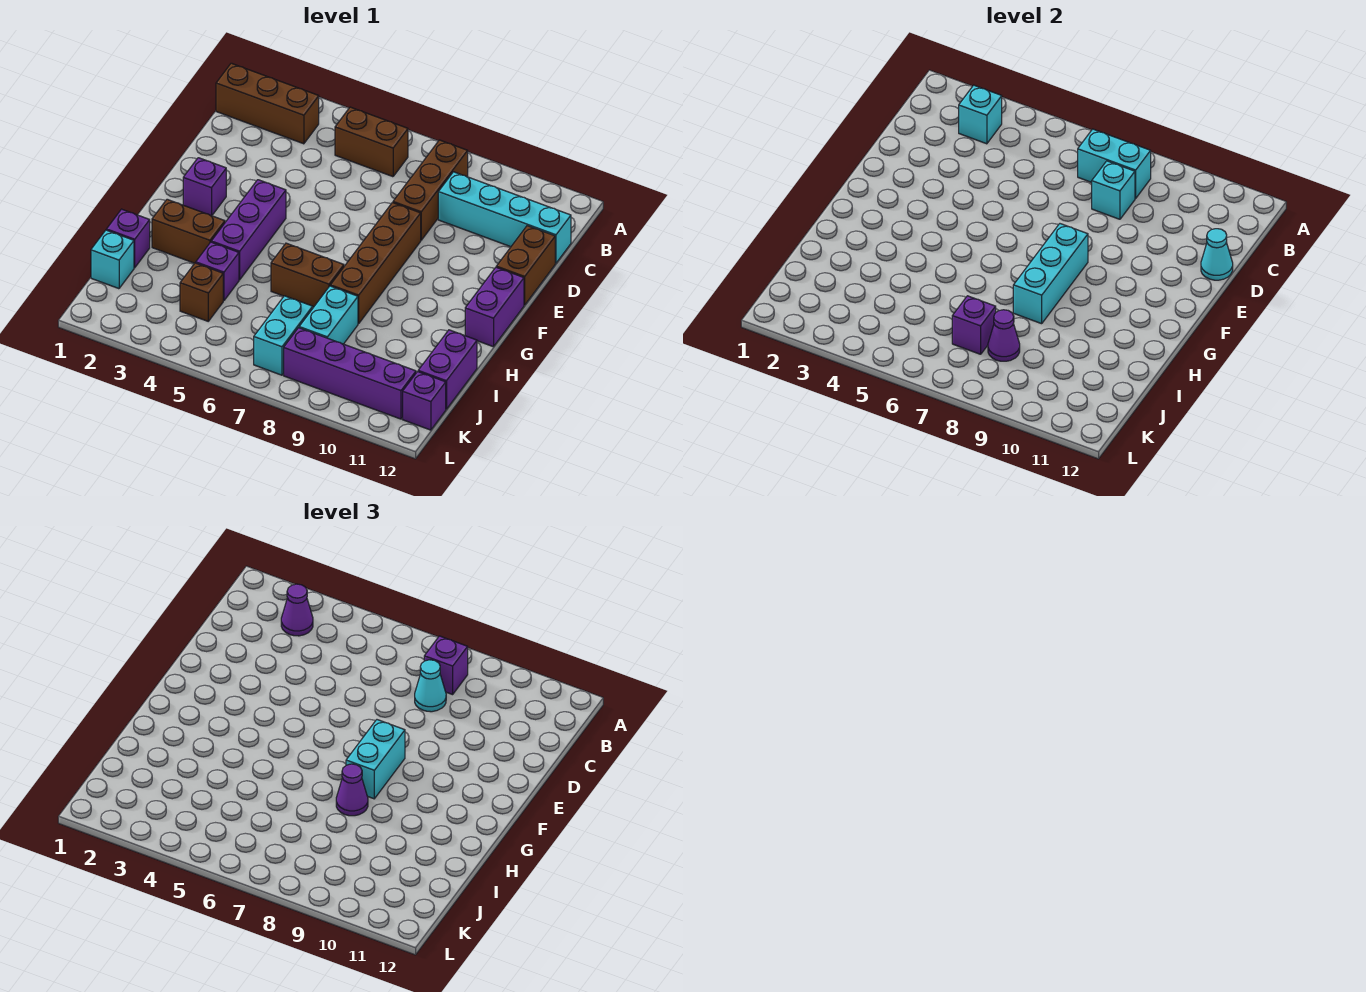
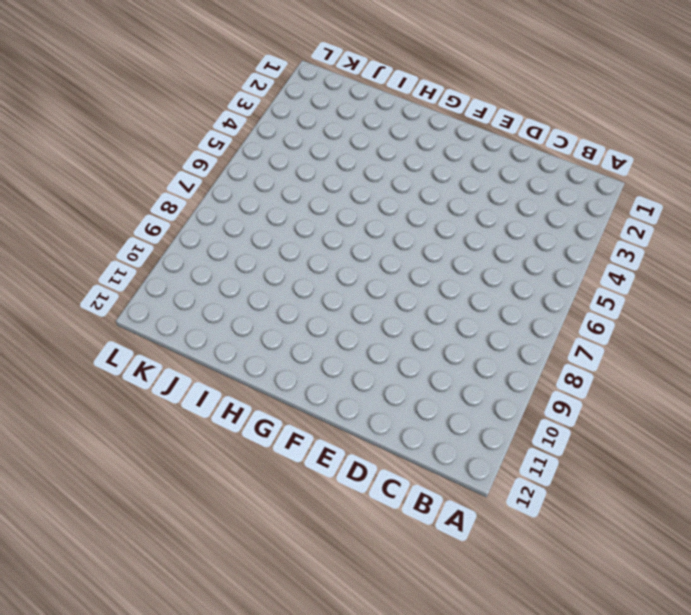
none -> brown 1x3 brick [216,63,319,144]
none -> brown 1x2 brick [335,107,408,177]
none -> brown 1x3 brick [393,140,468,240]
none -> cyan 1x4 brick [438,172,571,263]

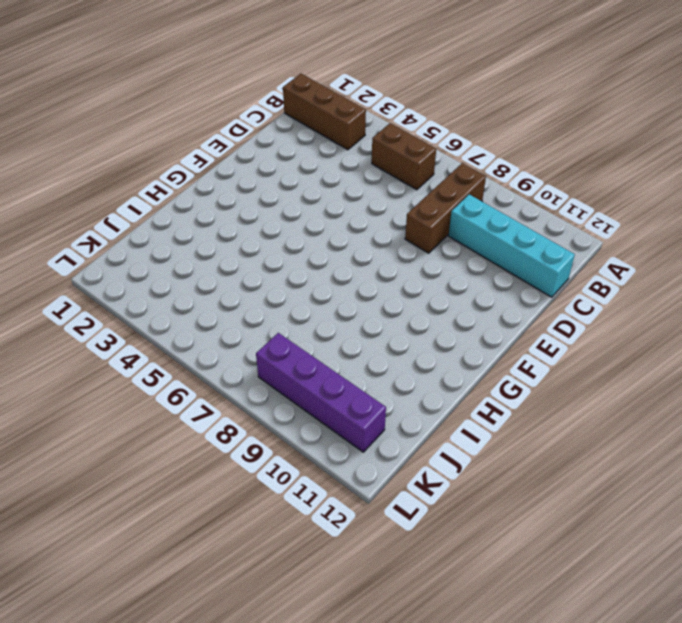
none -> brown 1x2 brick [496,226,555,305]
none -> brown 1x4 brick [330,203,421,324]
none -> purple 1x1 brick [183,158,226,216]
none -> purple 1x3 brick [211,180,286,280]

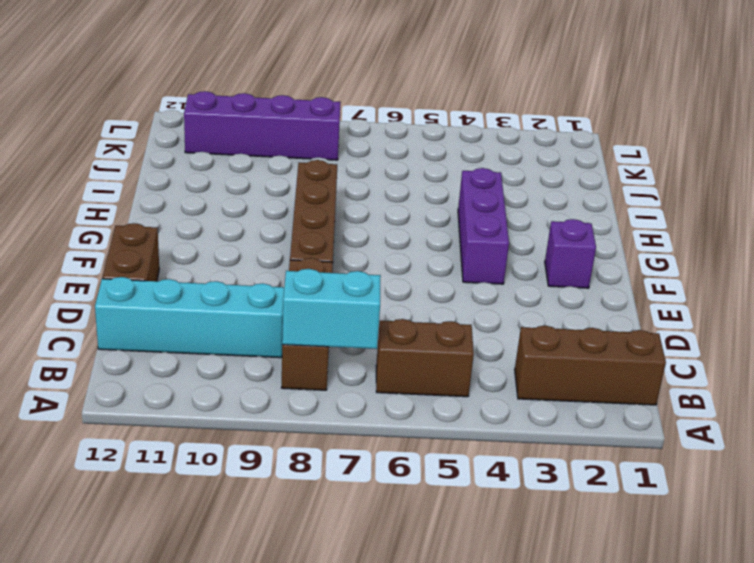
none -> purple 1x2 brick [465,267,524,347]
none -> brown 1x2 brick [152,199,225,263]
none -> brown 1x2 brick [271,243,344,307]
none -> purple 1x1 brick [106,209,150,268]

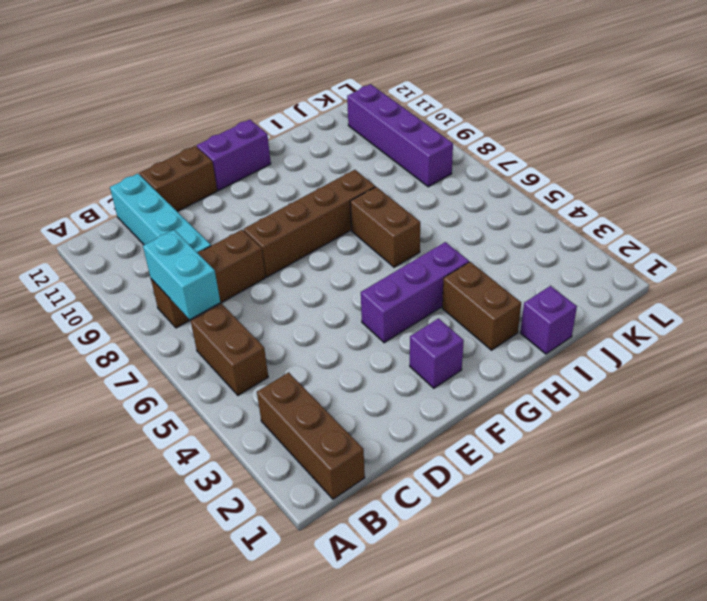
none -> purple 1x1 brick [196,242,239,301]
none -> cyan 1x2 brick [299,286,358,344]
none -> purple 1x2 brick [418,330,477,409]
none -> cyan 1x1 brick [91,230,134,289]

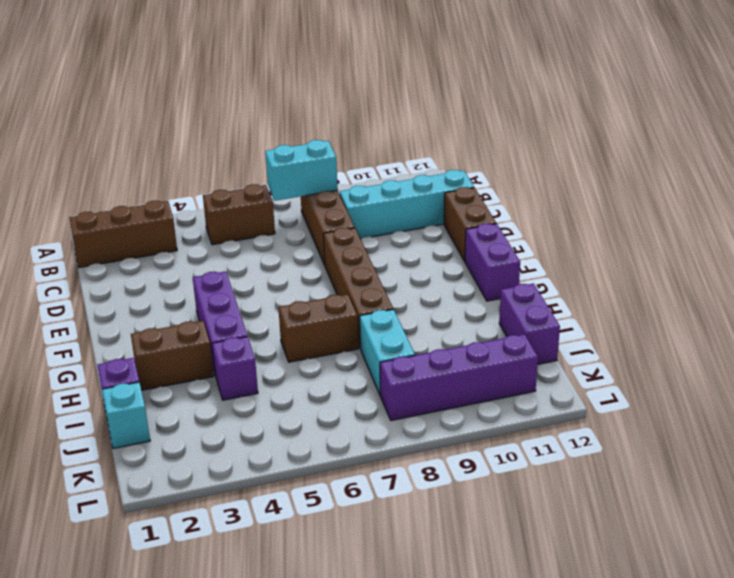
none -> purple 1x1 brick [183,158,226,216]
none -> brown 1x1 brick [180,263,223,321]
none -> cyan 1x2 brick [254,296,313,375]
none -> purple 1x1 brick [403,372,446,430]

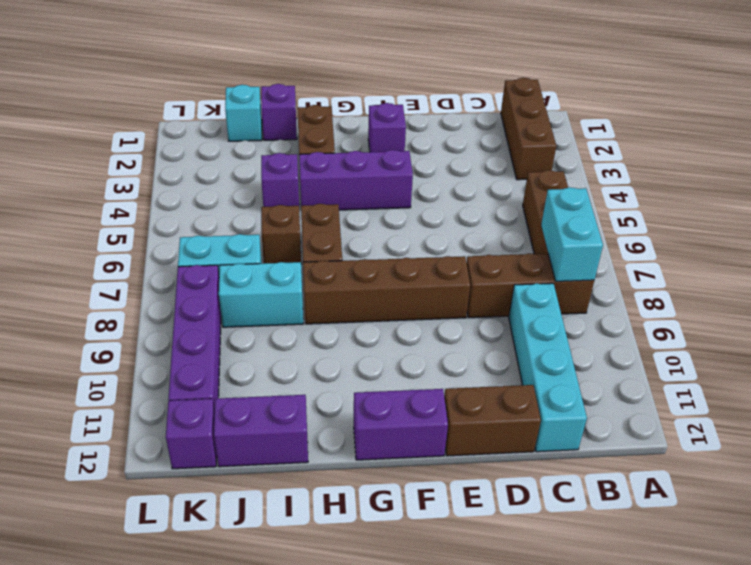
brown 1x1 brick [261,205,301,264] -> brown 1x1 brick moved to [180,263,223,321]
none -> cyan 1x1 brick [959,85,1002,144]
none -> cyan 1x1 brick [1092,161,1135,219]
none -> cyan 1x1 cone [1201,229,1233,280]
none -> cyan 1x3 brick [1013,224,1088,324]

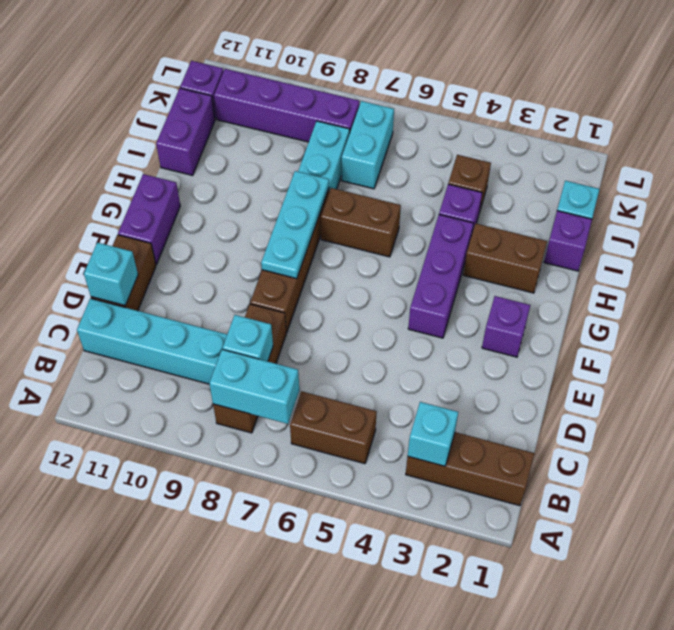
cyan 1x1 brick [84,243,138,305] -> cyan 1x1 cone [1201,229,1233,280]
cyan 1x3 plate [261,171,329,279] -> cyan 1x3 brick [1013,224,1088,324]
none -> purple 1x1 brick [952,296,996,354]
none -> purple 1x1 cone [988,310,1020,361]
none -> purple 1x1 cone [281,584,313,636]
none -> purple 1x1 brick [424,636,468,695]

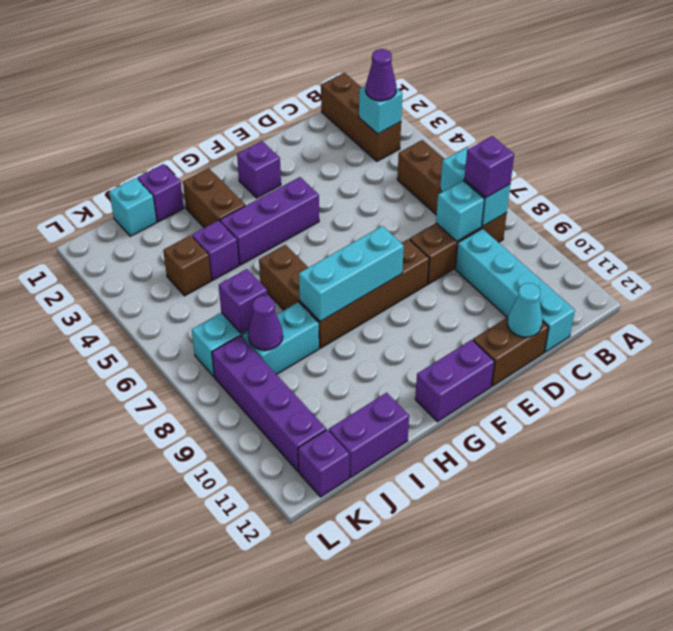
none -> cyan 1x1 cone [415,660,446,712]
none -> cyan 1x2 brick [346,720,405,799]
none -> purple 1x1 cone [336,764,368,816]

